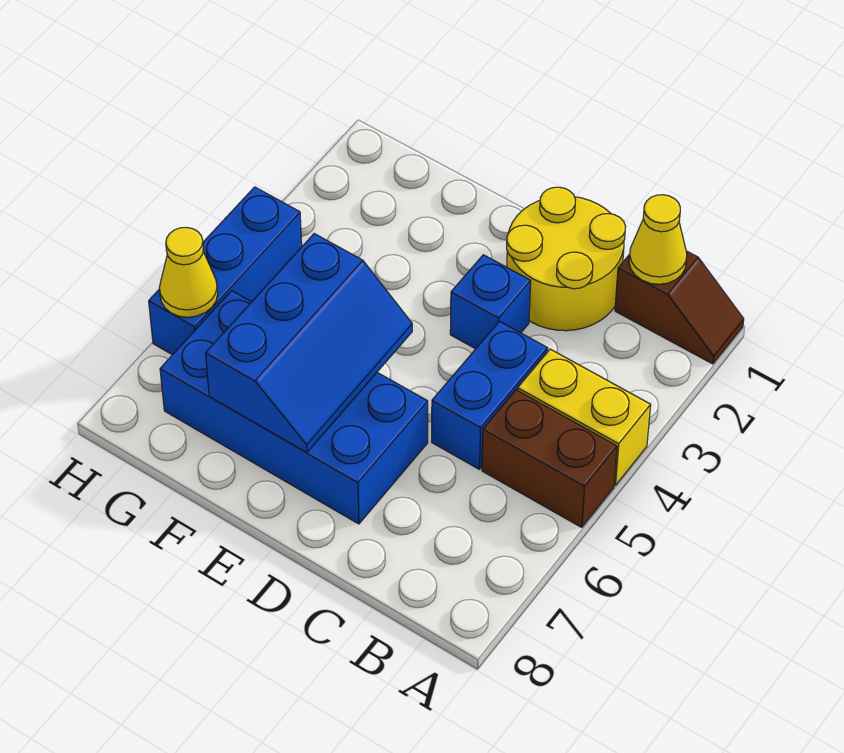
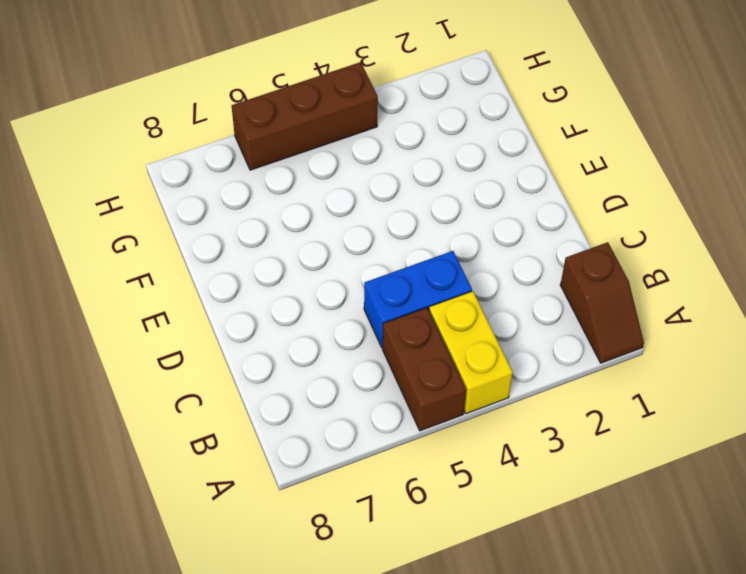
brown 1x3 brick [232,62,378,170] -> blue 1x3 brick [149,187,302,355]
none -> yellow 2x2 round brick [507,187,626,331]
none -> blue 1x1 brick [450,255,531,349]

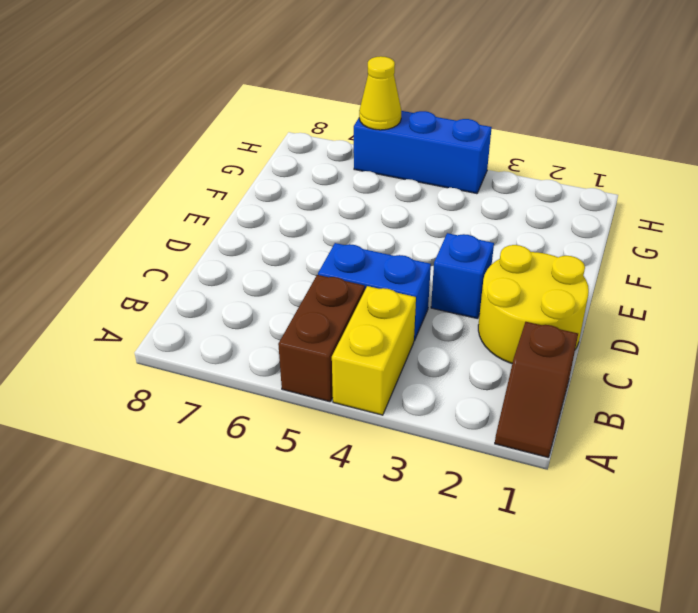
none -> blue 2x4 brick [160,291,428,524]
none -> yellow 1x1 cone [629,195,687,284]

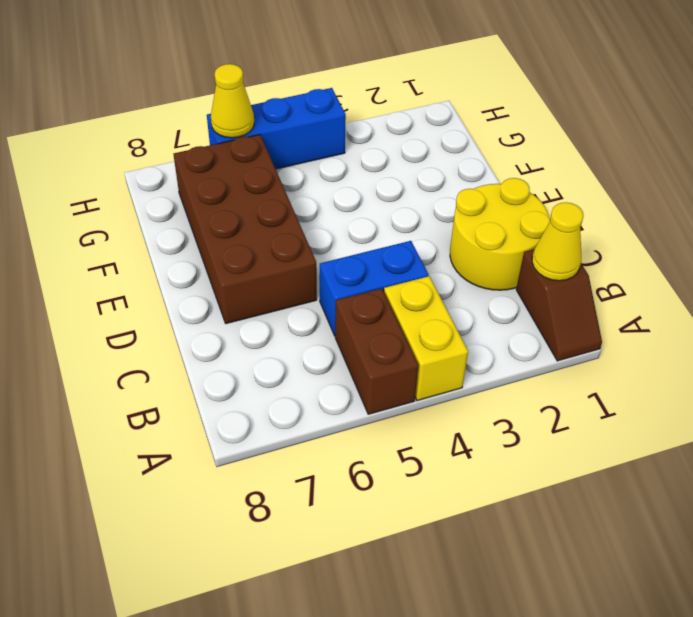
brown 2x4 brick [174,135,317,324] -> blue 2x4 brick [160,291,428,524]
none -> blue 1x1 brick [450,255,531,349]
none -> blue 2x3 slope [206,234,412,453]

